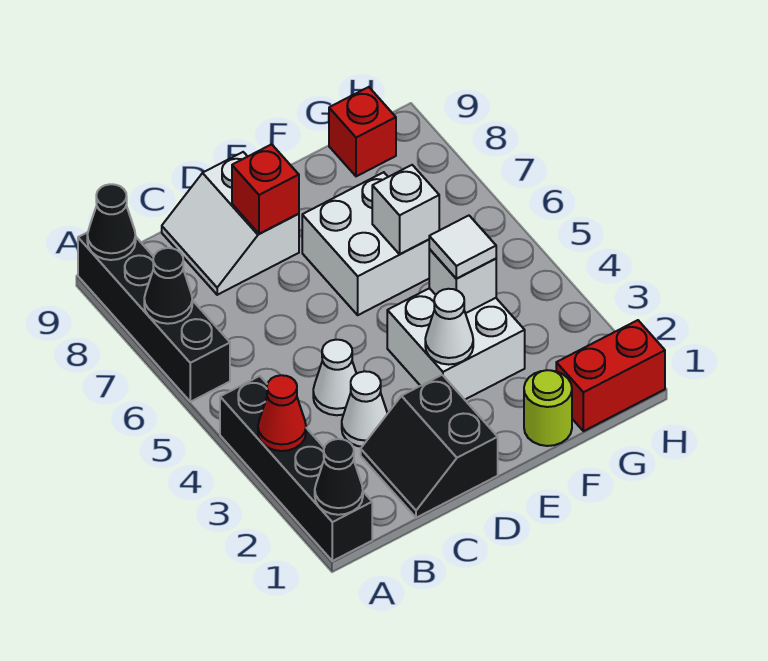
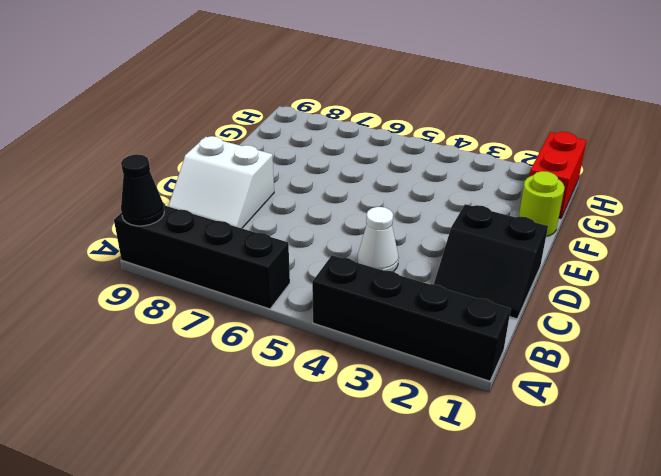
none -> white 1x1 cone [342,371,388,447]
none -> white 2x2 brick [387,288,525,400]
none -> white 2x2 brick [302,172,429,315]

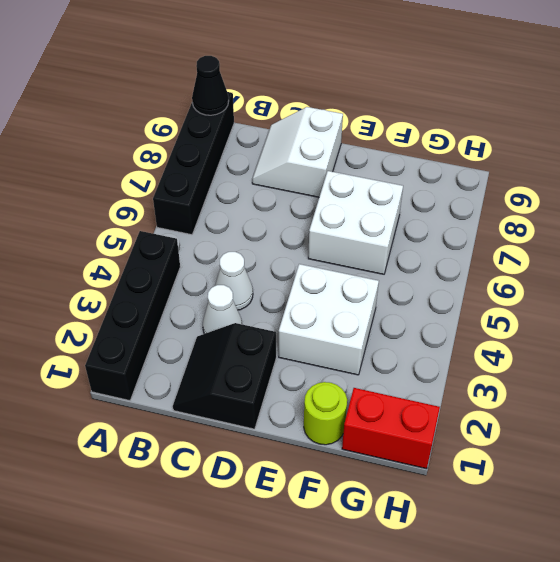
none -> red 1x1 brick [329,87,396,176]
none -> black 1x1 cone [315,439,363,515]
none -> red 1x1 cone [258,375,306,451]

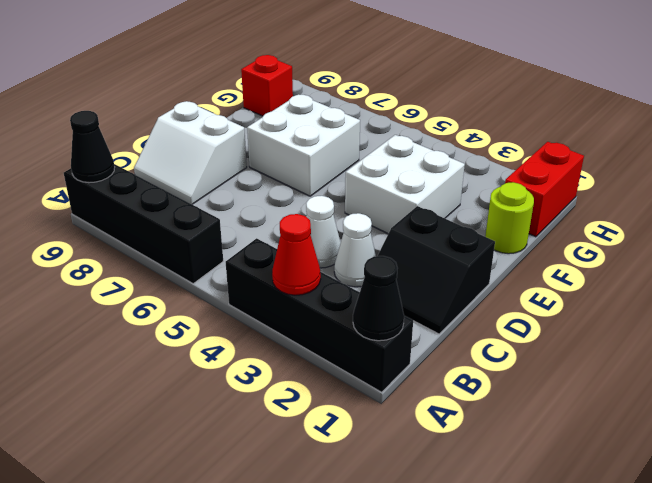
none -> black 1x1 cone [144,248,192,324]
none -> red 1x1 brick [232,144,299,234]
none -> white 1x1 cone [425,289,473,365]

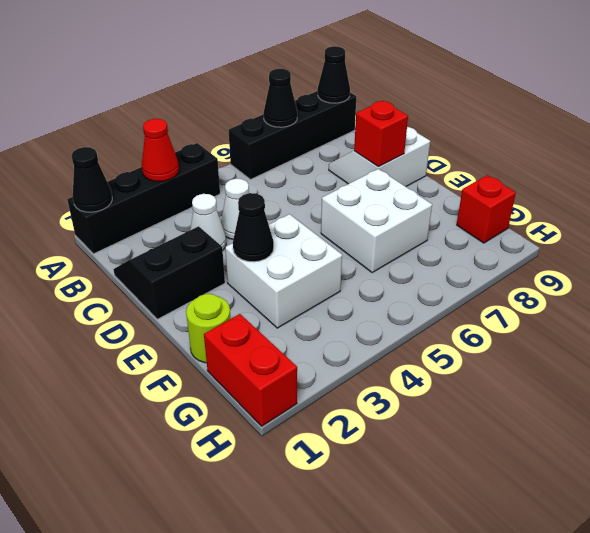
black 1x1 cone [233,193,274,262] -> white 1x1 cone [425,289,473,365]
none -> white 1x1 brick [429,249,496,313]
none -> white 1x1 brick [372,165,439,254]
none -> white 1x1 tile [429,216,496,279]

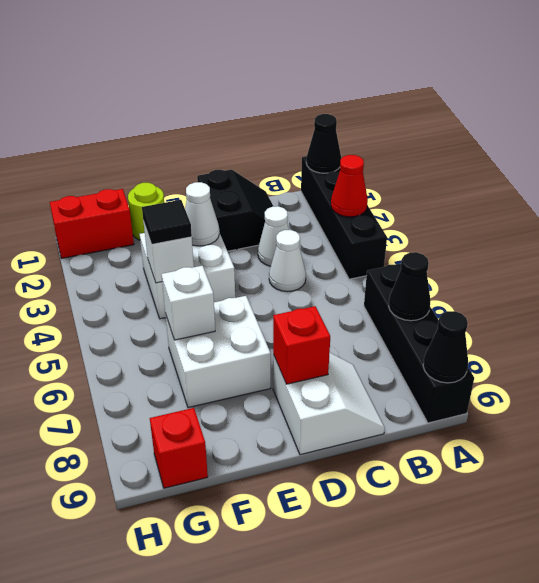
black 1x1 tile [142,200,192,244] -> white 1x1 tile [429,216,496,279]

